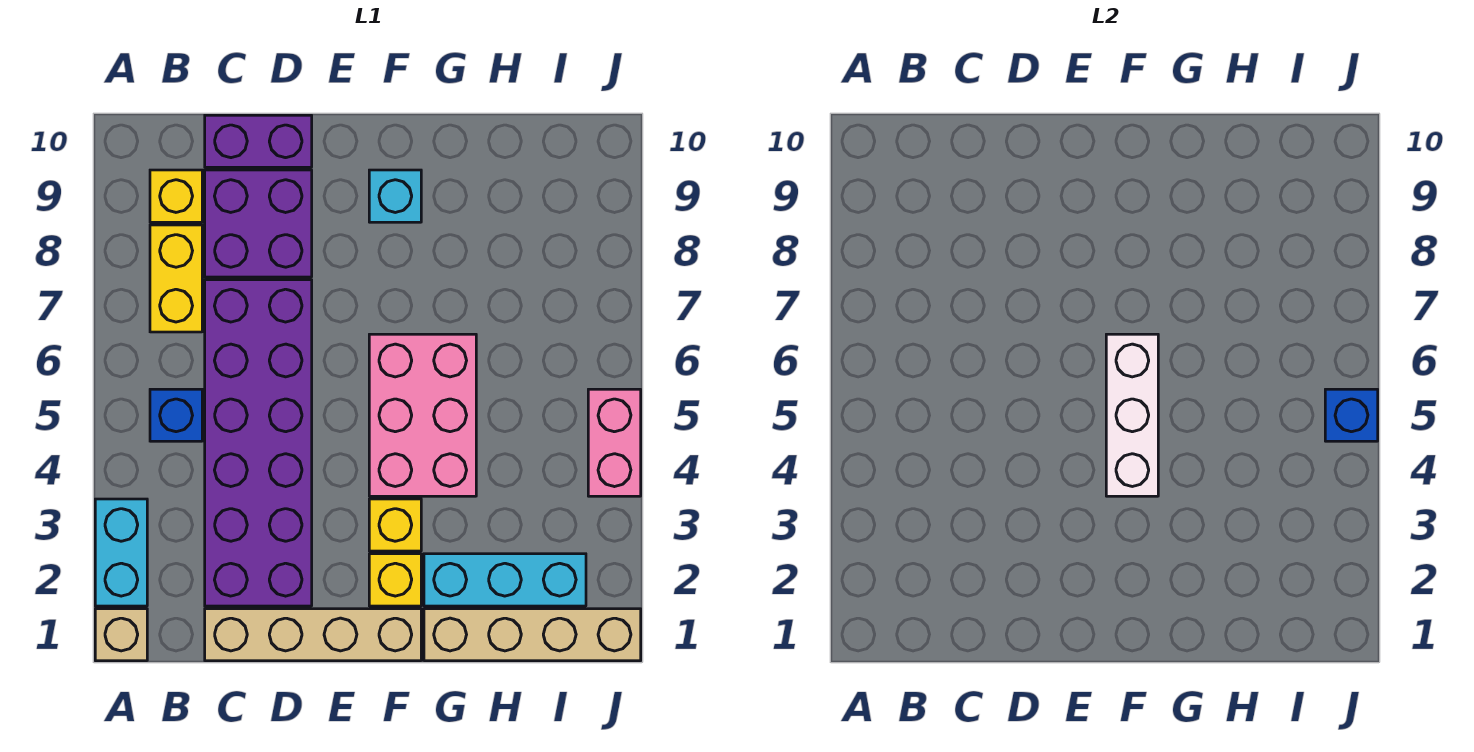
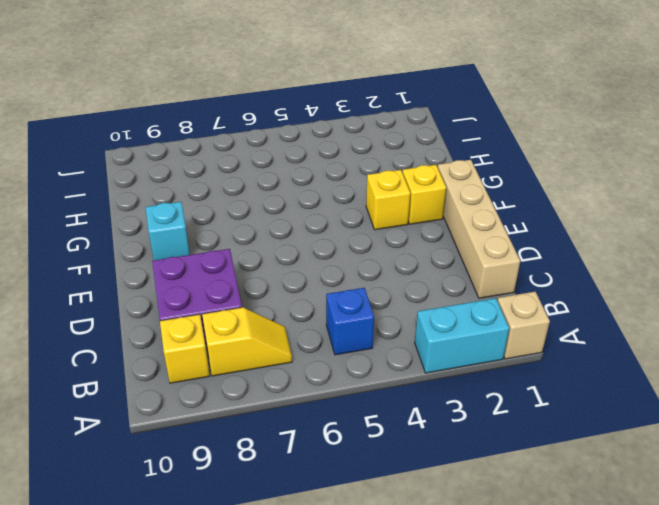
yellow 1x2 slope [202,307,292,376] -> yellow 1x2 brick [150,225,202,332]
none -> purple 2x6 brick [205,280,312,606]
none -> purple 1x2 brick [205,115,312,167]
none -> pink 2x3 brick [369,334,476,496]

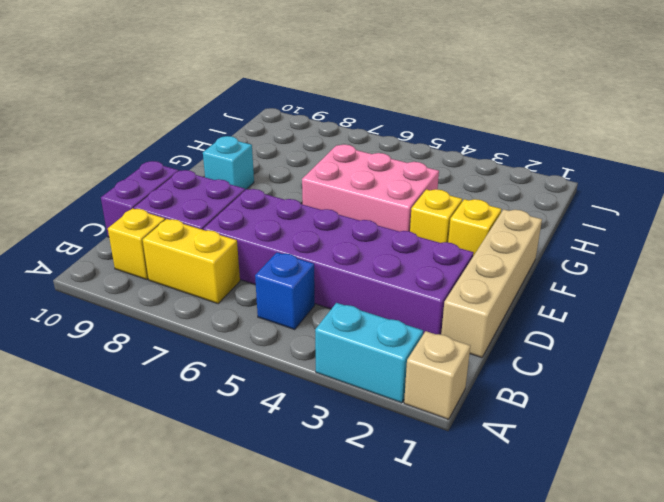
none -> tan 1x4 brick [424,609,641,661]
none -> cyan 1x3 brick [424,554,586,606]
none -> pink 1x2 brick [588,389,641,496]

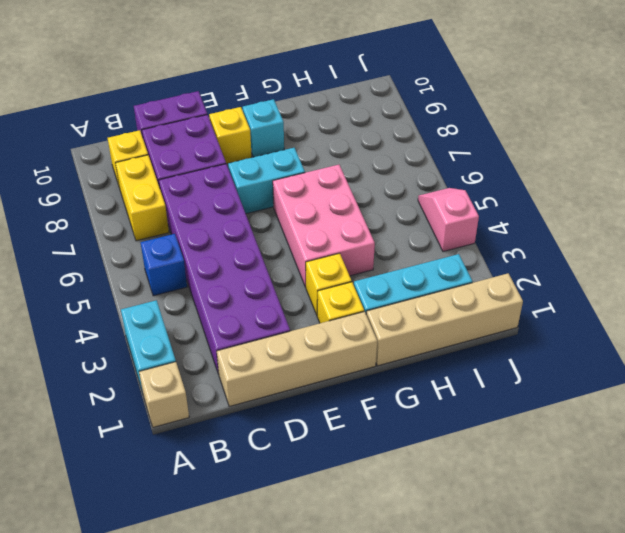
cyan 1x2 brick [228,148,305,214] -> none
yellow 1x1 brick [209,107,252,164] -> none
pink 1x2 slope [418,188,479,252] -> pink 1x2 brick [588,389,641,496]
none -> white 1x3 brick [1106,334,1158,496]
none -> blue 1x1 brick [1325,389,1378,441]

